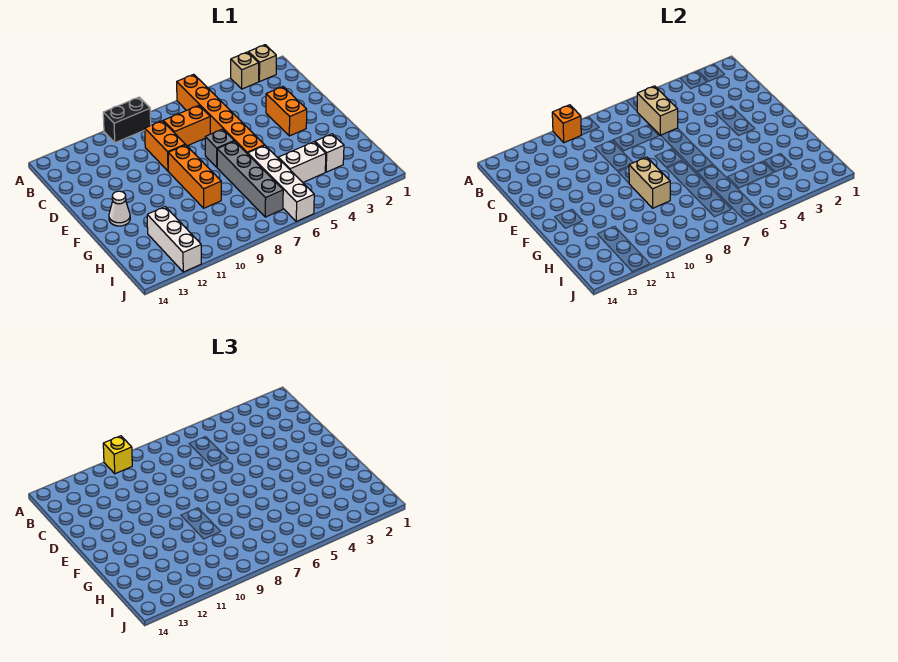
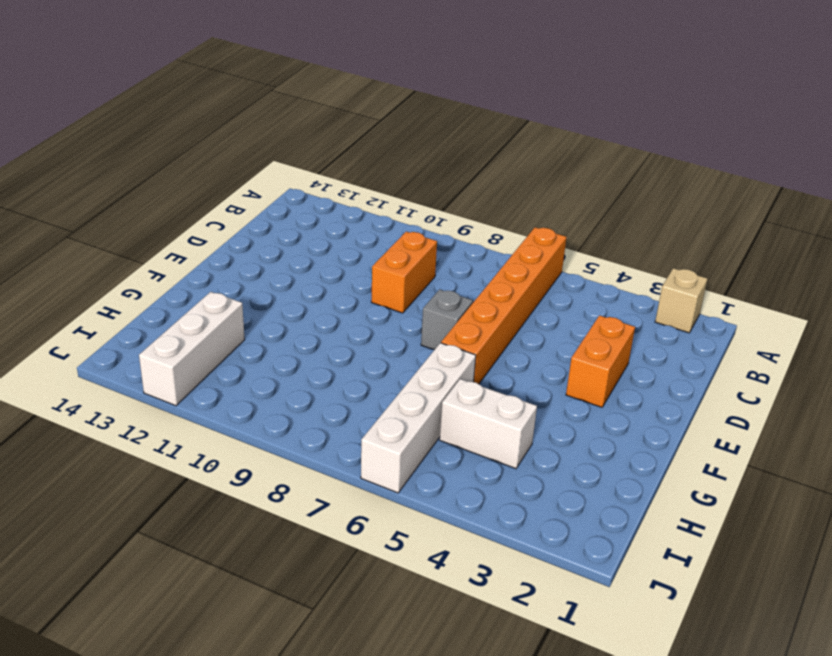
none -> tan 1x1 brick [231,52,259,89]
none -> black 1x2 brick [103,97,151,143]
none -> orange 1x2 brick [163,105,210,146]

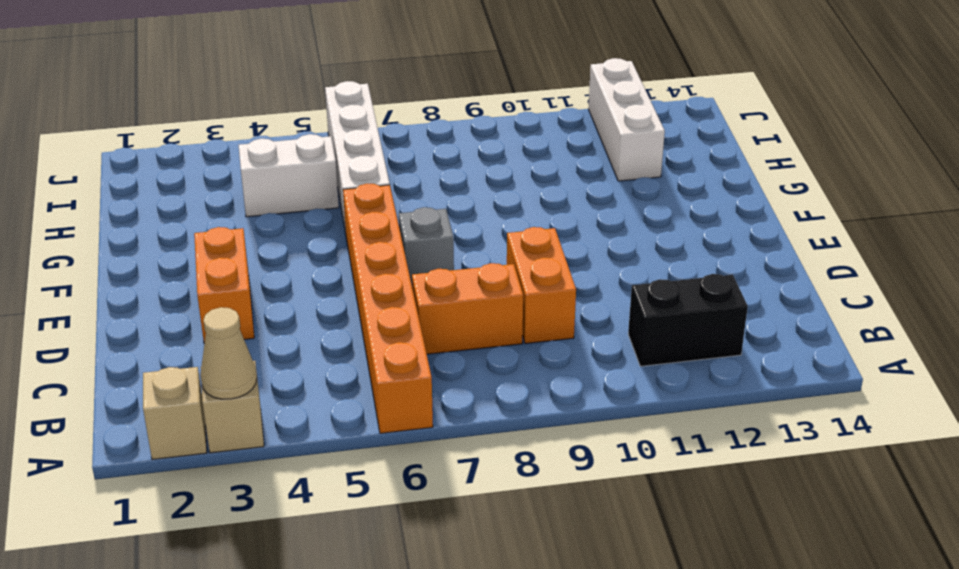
tan 1x1 cone [200,307,257,399] -> none
black 1x2 brick [628,274,748,366] -> black 1x2 brick moved to [103,97,151,143]
none -> orange 1x3 brick [168,145,221,208]
none -> grey 1x4 brick [217,141,283,217]
none -> white 1x1 cone [109,191,130,226]

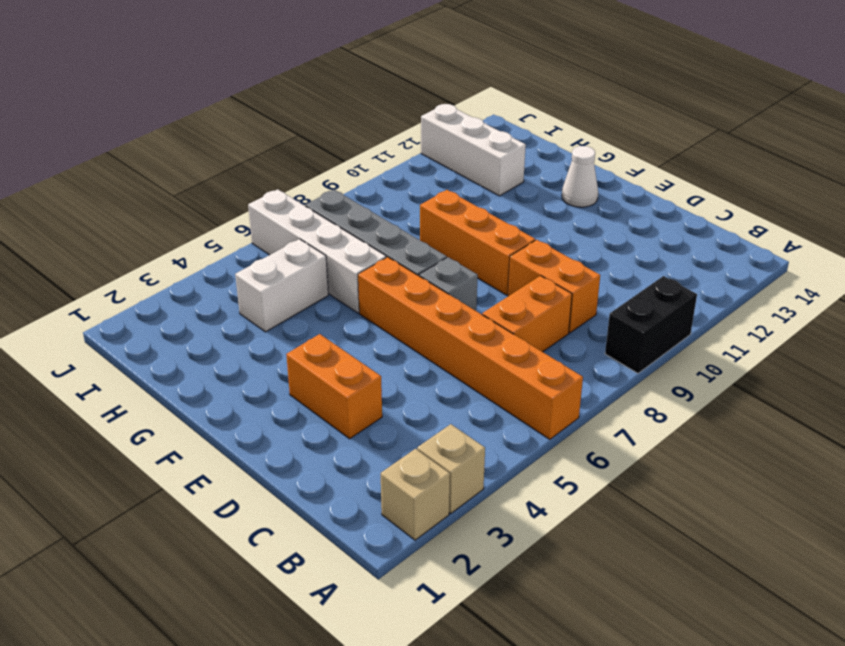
none -> white 1x1 brick [315,134,344,172]
none -> orange 1x1 brick [552,105,581,143]
none -> tan 1x2 brick [637,86,678,136]

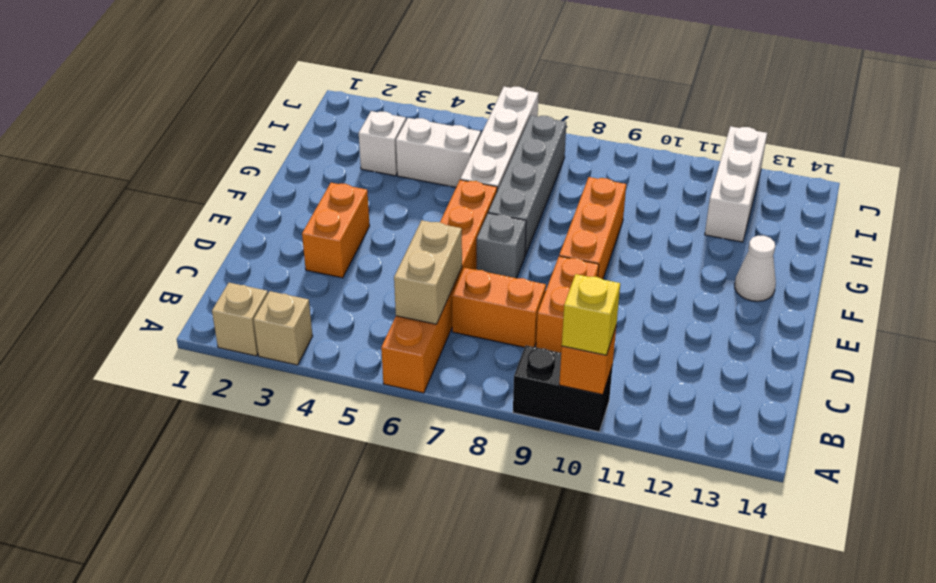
none -> tan 1x2 brick [629,157,670,208]

